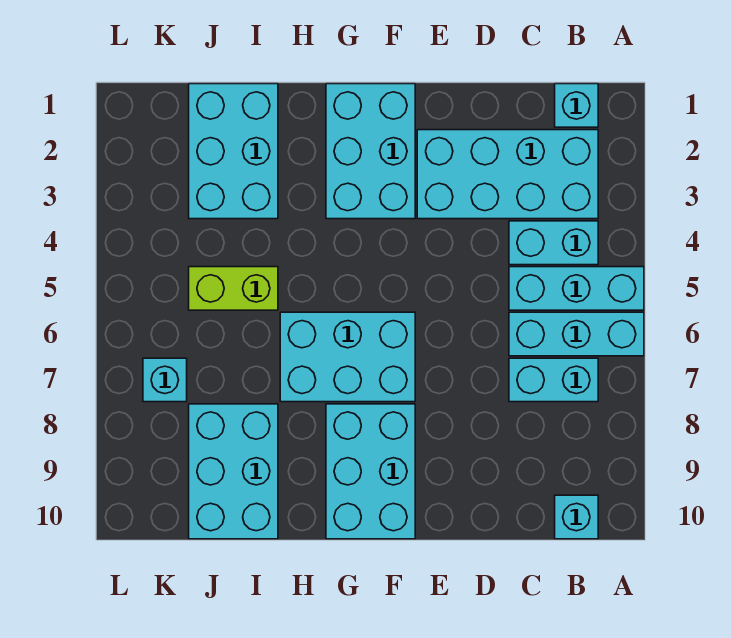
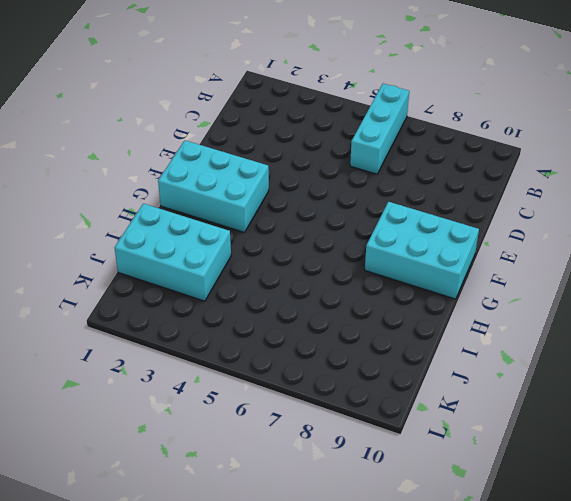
none -> cyan 1x3 brick [509,267,644,310]
none -> cyan 1x1 brick [555,84,598,127]
none -> cyan 2x4 brick [417,130,598,219]

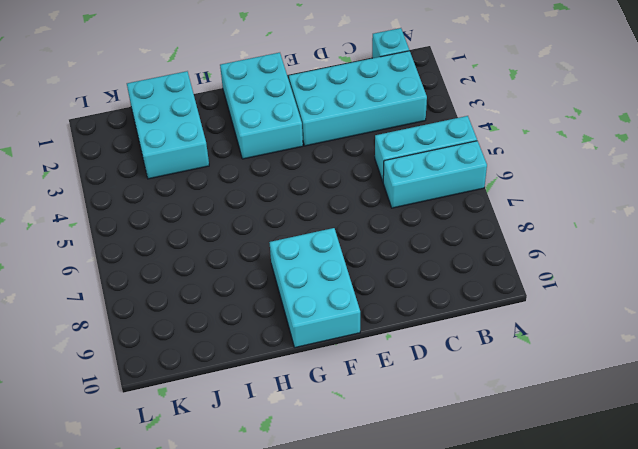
none -> cyan 1x2 brick [509,221,598,265]
none -> cyan 1x2 brick [509,358,598,402]
none -> cyan 1x1 brick [555,495,598,539]

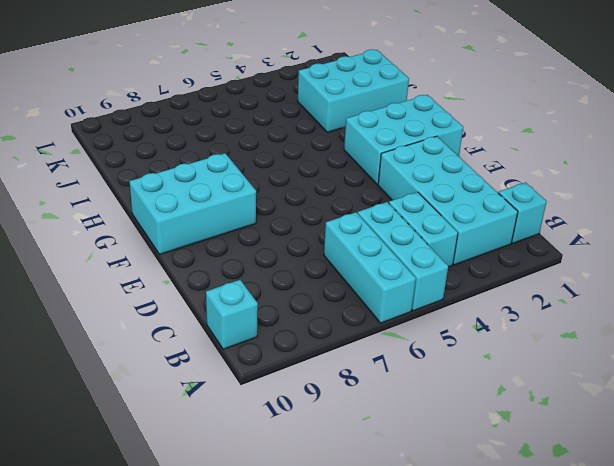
none -> cyan 1x2 brick [509,358,598,402]
none -> cyan 2x3 brick [280,312,415,402]
none -> lime 1x2 brick [189,267,278,310]

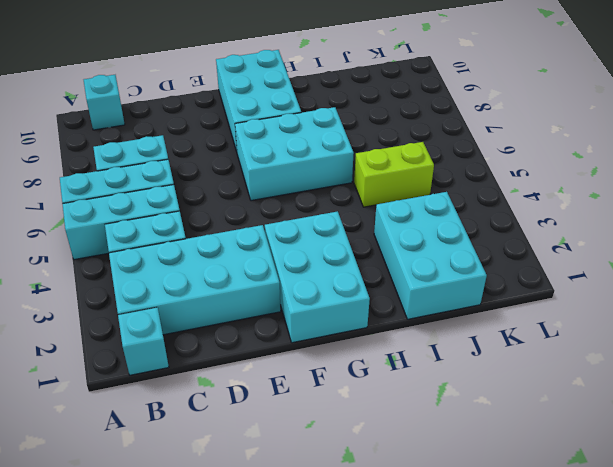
none -> cyan 2x3 brick [189,404,278,539]
none -> cyan 1x1 brick [143,358,187,402]

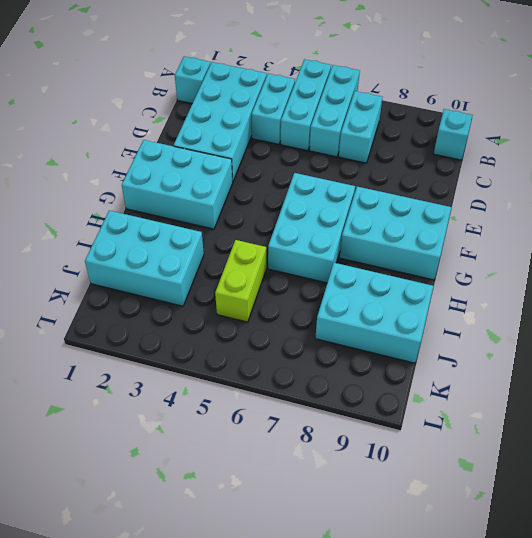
none -> cyan 1x1 brick [143,358,187,402]

